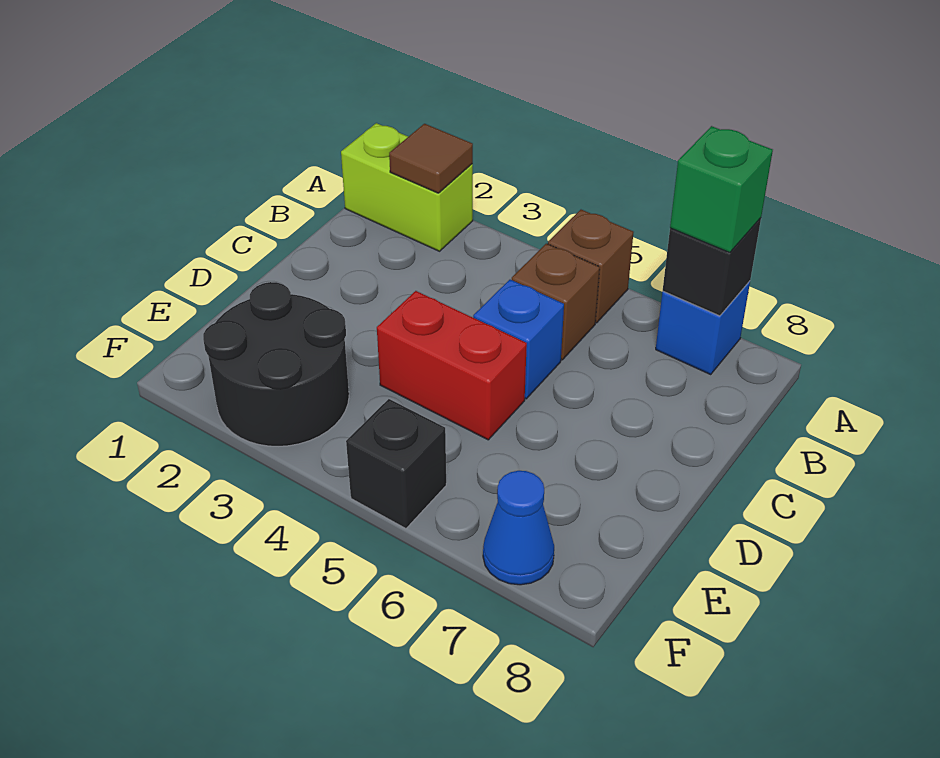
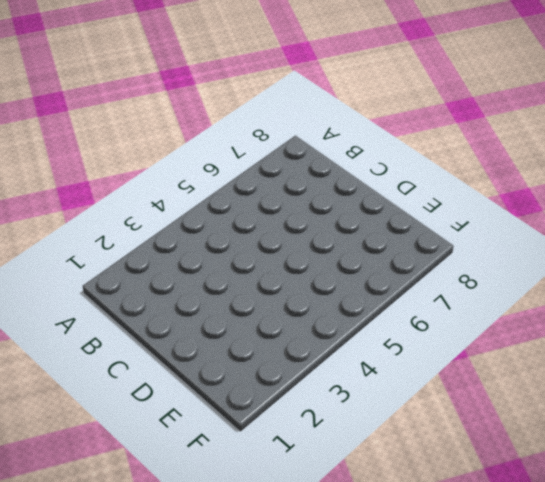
none -> lime 1x2 brick [341,123,473,251]
none -> brown 1x1 brick [548,210,634,323]
none -> blue 1x1 brick [656,281,750,374]

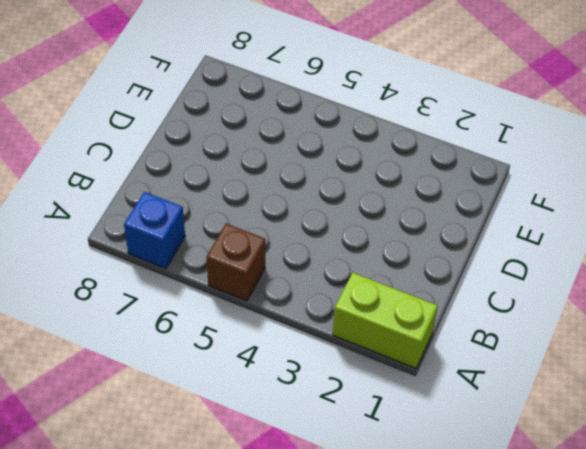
none -> brown 1x1 brick [512,244,600,360]
none -> blue 1x1 brick [473,280,564,399]
none -> red 1x2 brick [377,291,527,440]

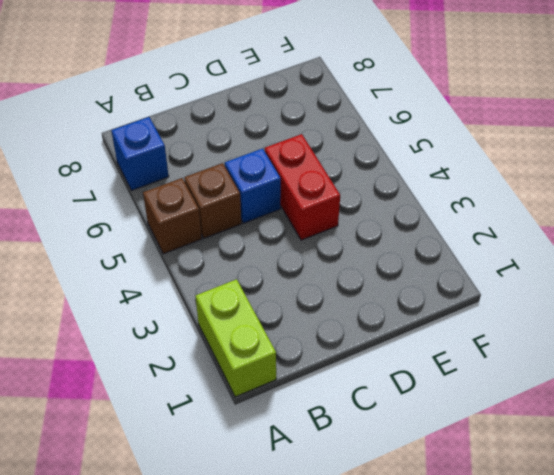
none -> black 2x2 round brick [203,282,349,446]
none -> black 1x1 brick [346,399,446,529]
none -> blue 1x1 cone [483,471,554,585]

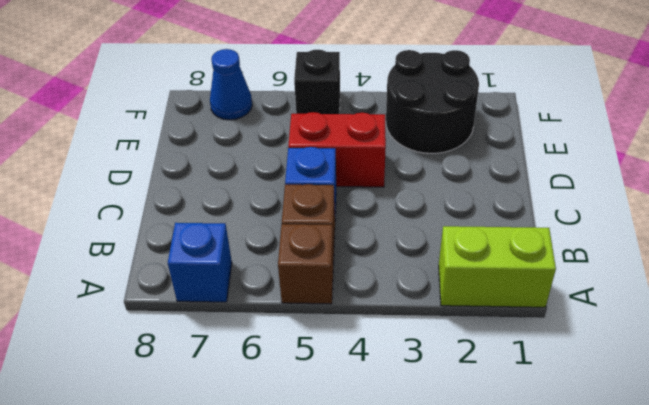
none -> brown 1x1 tile [389,124,473,193]
none -> black 1x1 brick [663,218,761,316]
none -> green 1x1 brick [670,126,773,253]

